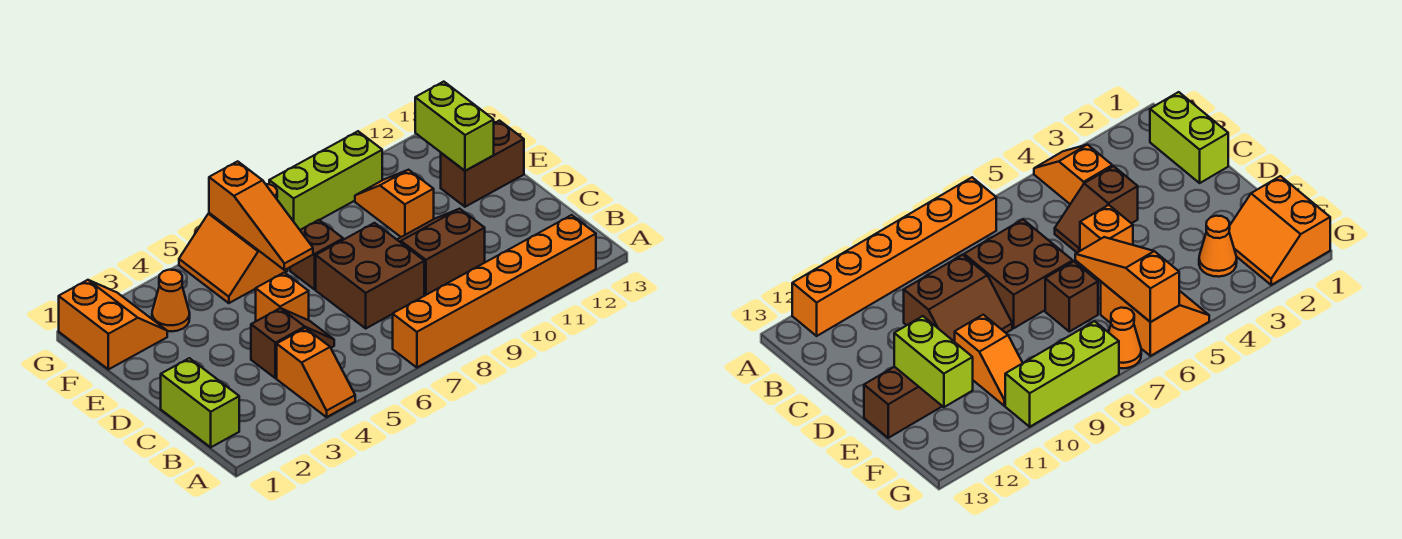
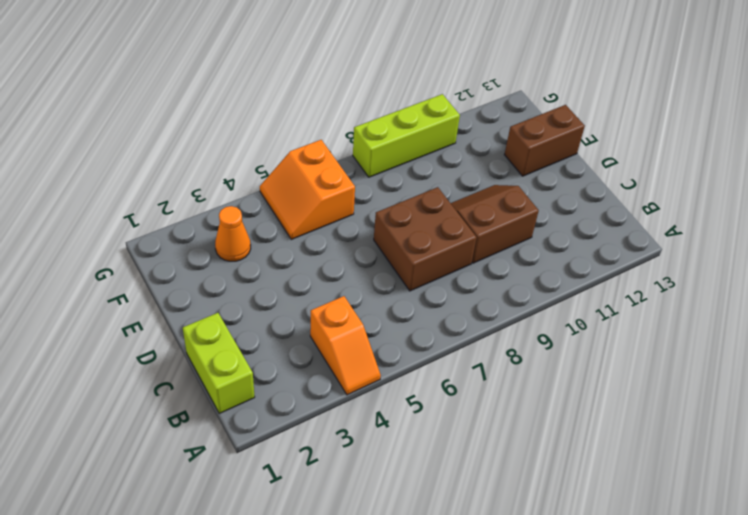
none -> orange 1x6 brick [393,215,596,368]
none -> brown 1x2 slope [251,308,334,378]
none -> orange 1x1 brick [256,273,309,321]

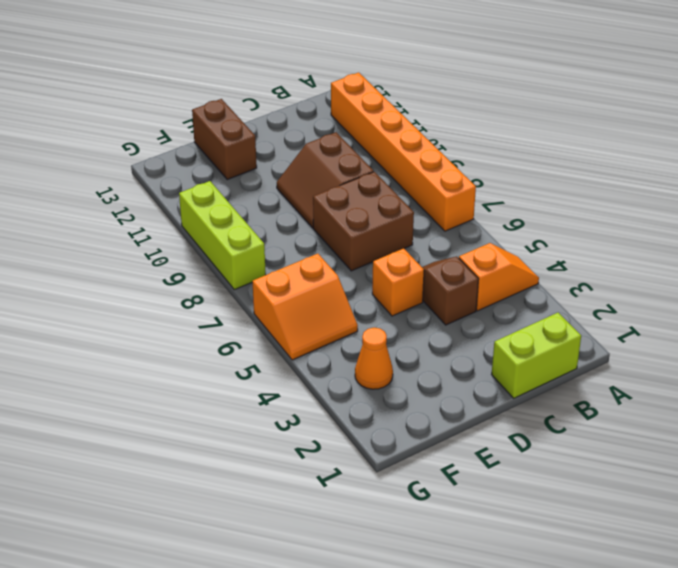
none -> brown 1x1 brick [290,220,343,289]
none -> orange 1x2 slope [355,170,434,237]
none -> orange 2x2 slope [59,280,167,369]

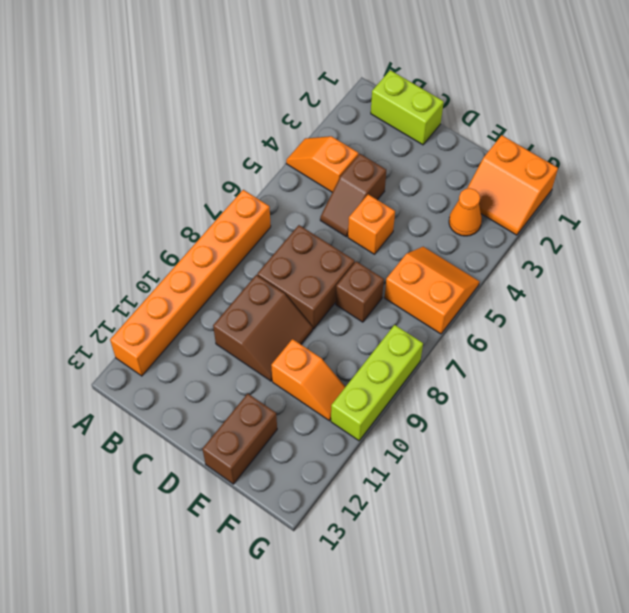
none -> orange 1x1 cone [1109,308,1141,368]
none -> orange 1x3 slope [209,161,313,270]
none -> lime 1x2 brick [415,82,494,171]

